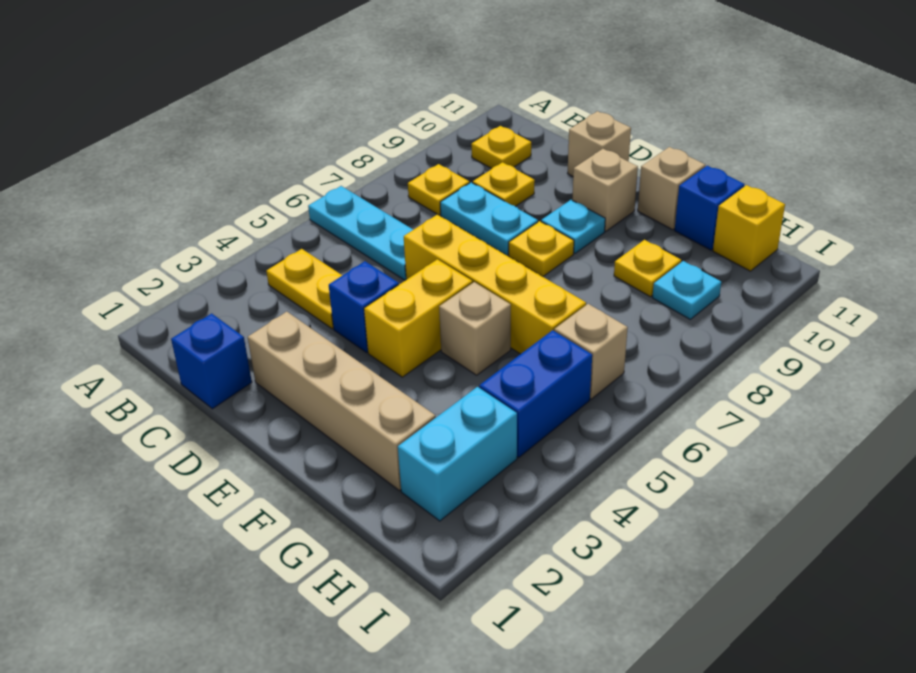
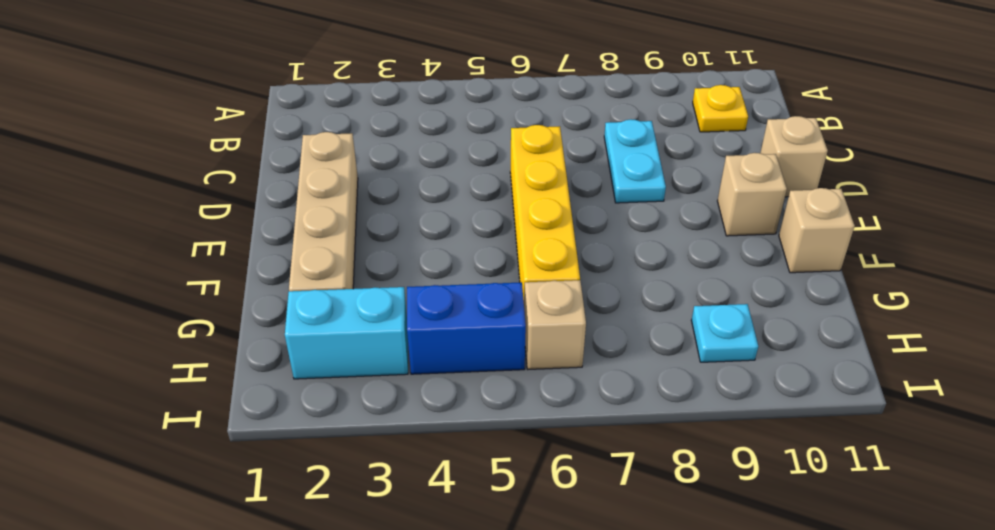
none -> cyan 1x3 plate [308,186,413,280]
none -> yellow 1x2 plate [266,249,342,329]
none -> yellow 1x1 plate [408,164,470,215]

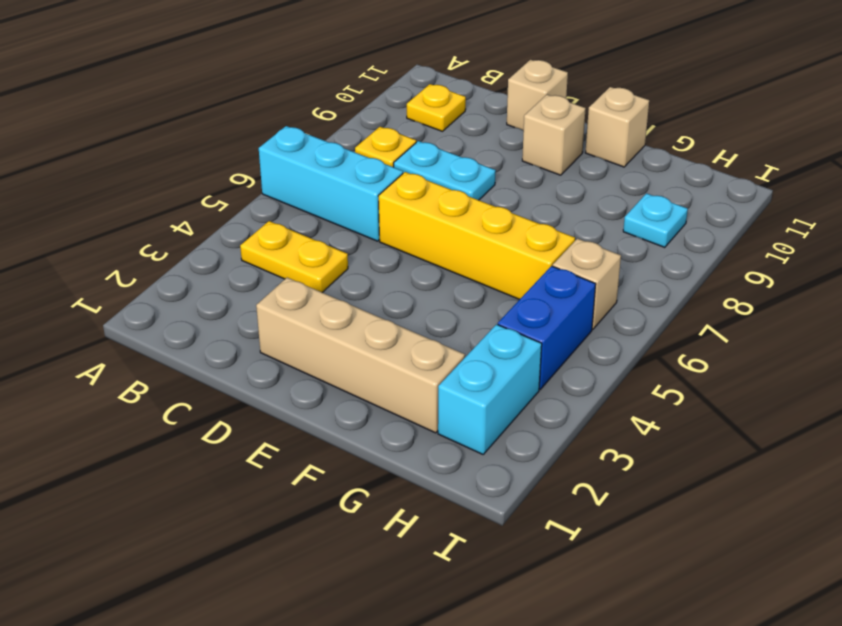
cyan 1x3 brick [259,126,403,241] -> cyan 1x3 plate [308,186,413,280]
none -> blue 1x1 brick [171,313,252,409]
none -> yellow 1x1 plate [473,162,535,207]
none -> blue 1x1 brick [329,261,399,352]

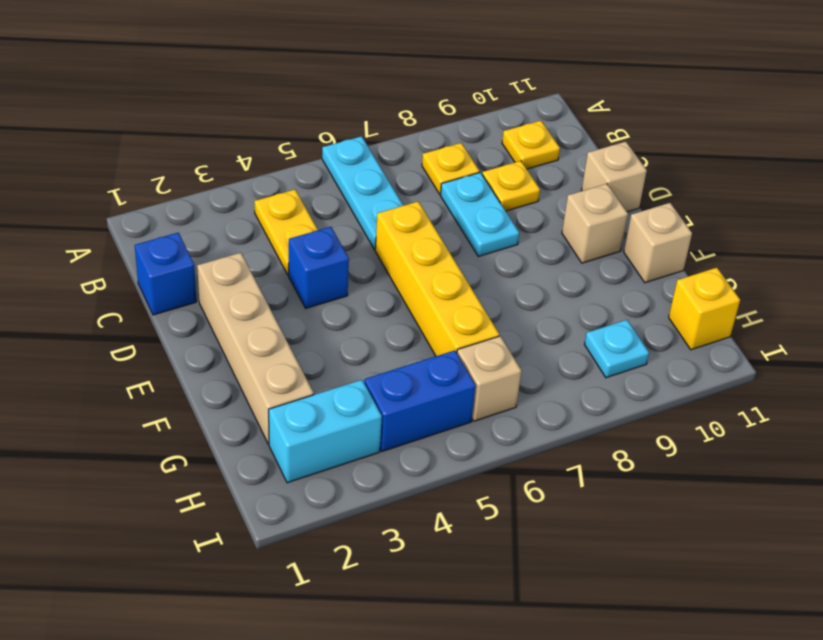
none -> yellow 1x2 brick [364,259,473,377]
none -> yellow 1x1 plate [509,221,574,277]
none -> cyan 1x1 plate [541,200,605,254]

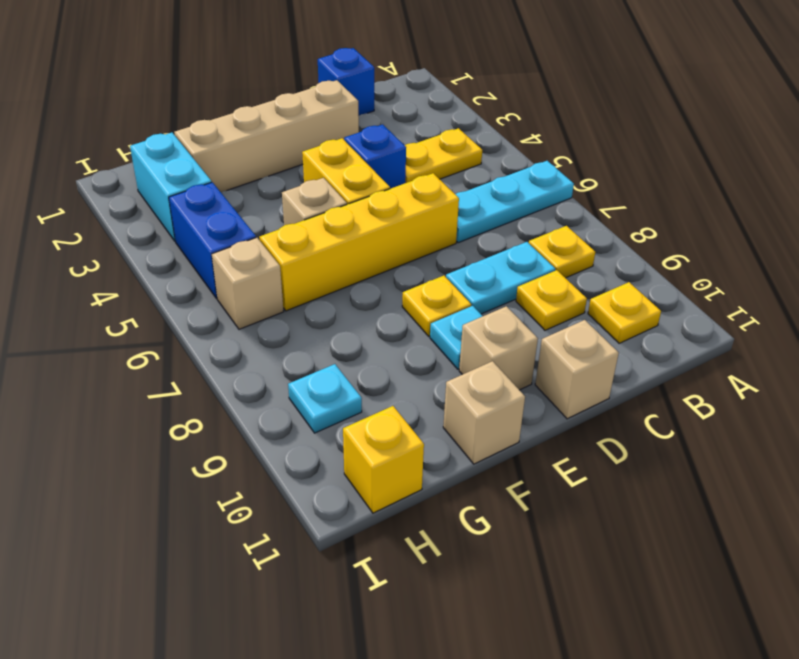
none -> yellow 1x1 plate [614,240,681,297]
none -> blue 1x1 brick [675,166,745,250]

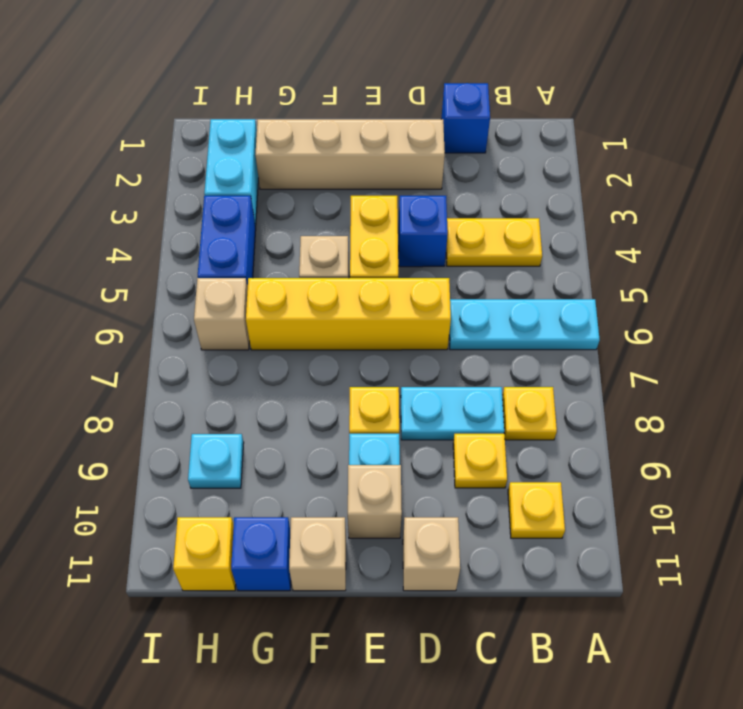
none -> yellow 1x1 plate [614,240,681,297]

